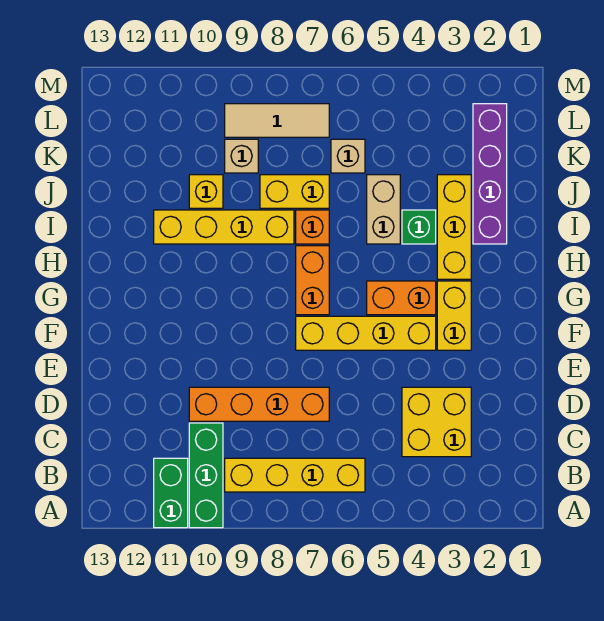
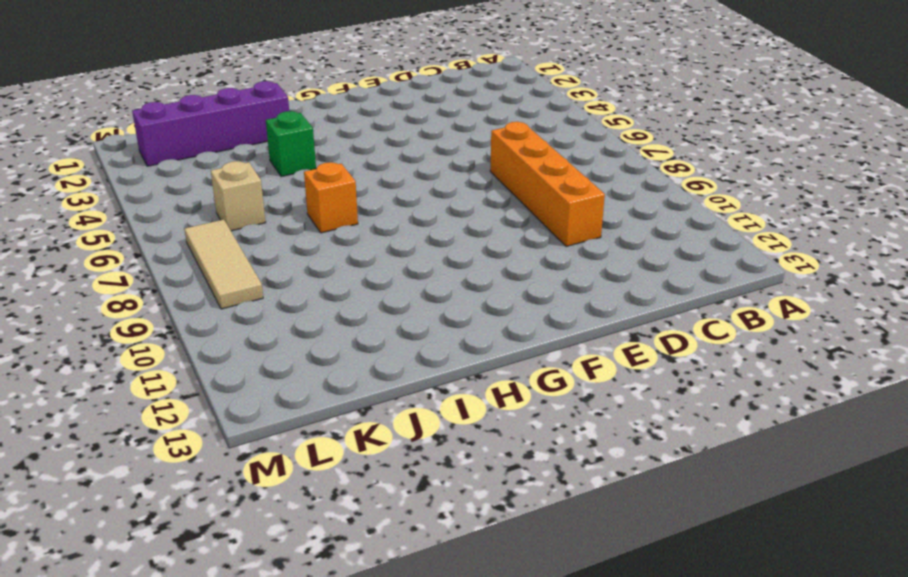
none -> green 1x3 brick [189,423,223,528]
none -> green 1x2 brick [154,458,188,528]
none -> yellow 1x4 brick [225,458,365,492]

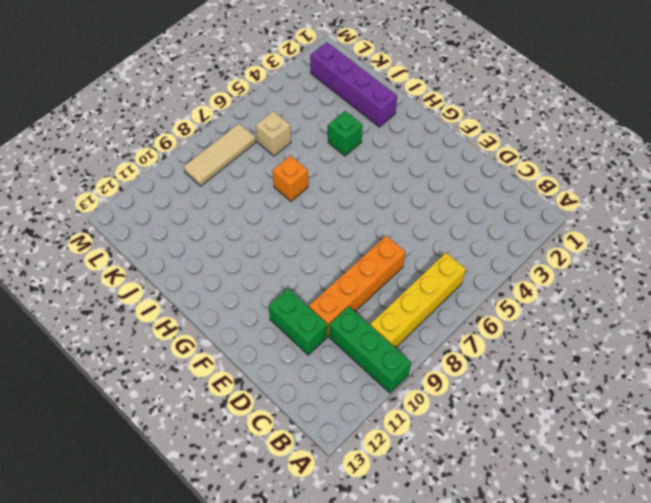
green 1x2 brick [268,289,327,355] -> green 1x2 brick moved to [154,458,188,528]
none -> yellow 2x2 brick [402,387,471,457]
none -> yellow 1x2 brick [437,281,471,350]
none -> yellow 1x4 brick [296,316,436,350]

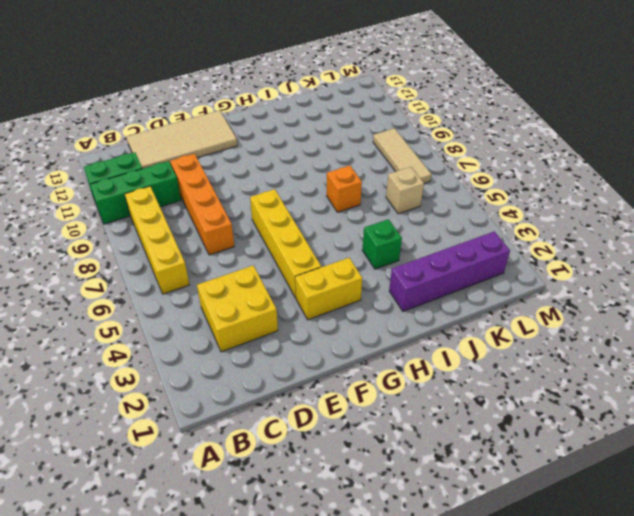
tan 2x4 tile [127,110,237,169] -> none
none -> orange 1x2 brick [367,281,436,315]
none -> orange 1x2 brick [296,246,329,315]
none -> yellow 1x3 brick [437,175,471,279]

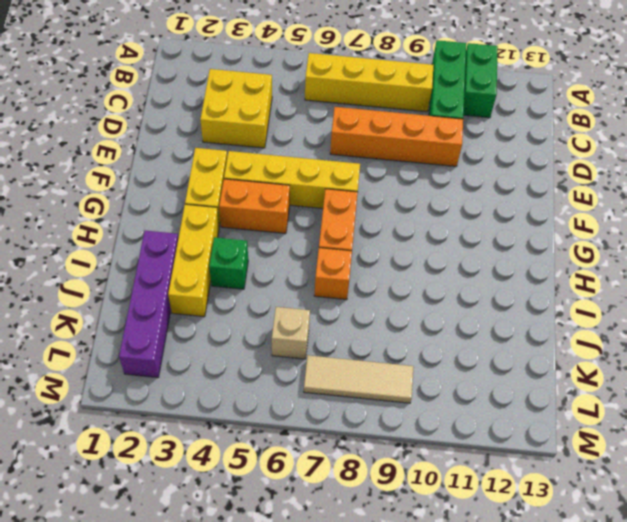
none -> tan 1x2 brick [367,175,400,244]
none -> yellow 1x4 brick [154,210,294,244]
none -> yellow 1x2 brick [260,175,329,208]

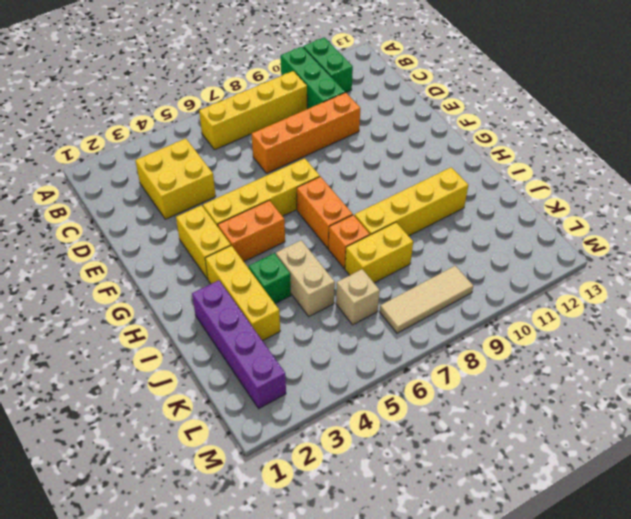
none -> yellow 1x1 brick [189,175,223,208]
none -> tan 1x1 brick [225,139,258,173]

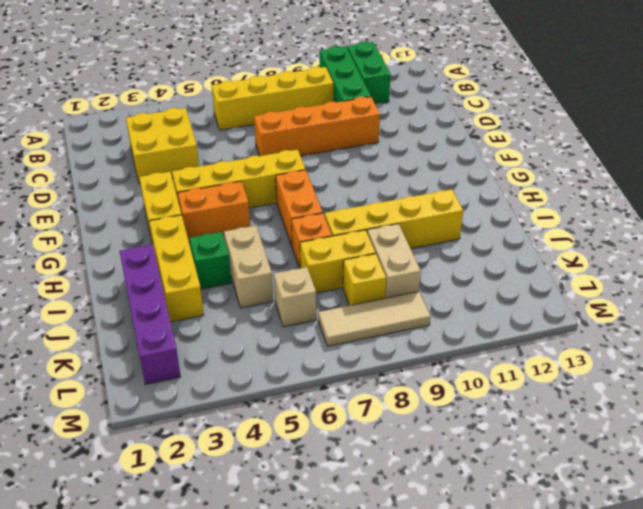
tan 1x2 brick [367,224,421,298] -> tan 1x1 brick [225,139,258,173]
yellow 1x1 brick [343,254,386,305] -> yellow 1x1 brick moved to [189,175,223,208]

